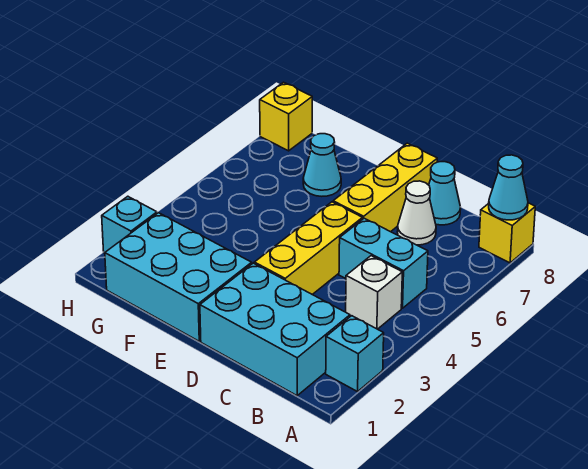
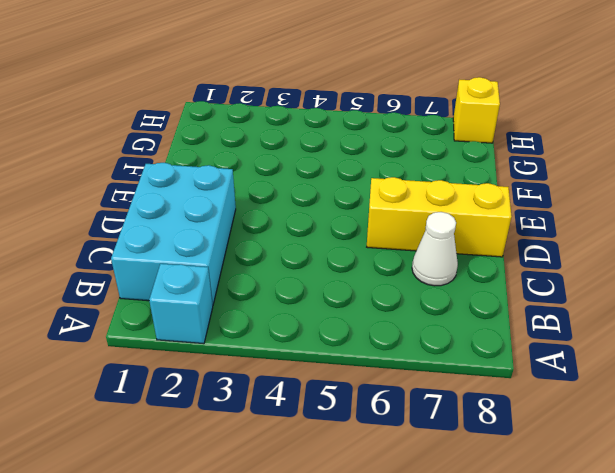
none -> yellow 1x1 brick [479,203,535,263]
none -> white 1x1 brick [346,256,402,329]
none -> cyan 1x2 brick [339,218,428,308]

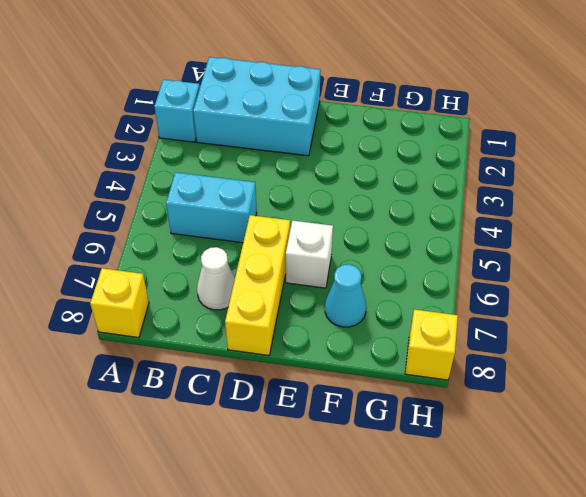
white 1x1 brick [286,221,333,288] -> white 1x1 brick moved to [346,256,402,329]
none -> cyan 1x1 cone [429,162,461,225]
none -> yellow 1x3 brick [254,202,363,295]
none -> cyan 2x3 brick [105,213,252,341]

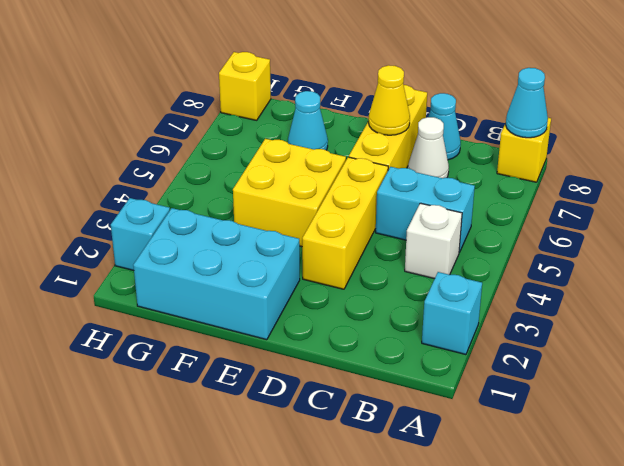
yellow 1x1 cone [368,65,410,135] -> none
yellow 2x2 brick [233,139,346,247] -> none
none -> cyan 2x3 brick [200,263,350,396]

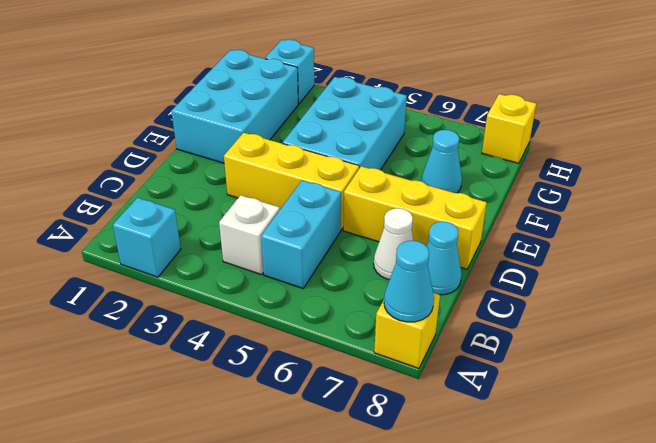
cyan 2x3 brick [283,77,407,170] -> cyan 2x3 brick moved to [200,263,350,396]

